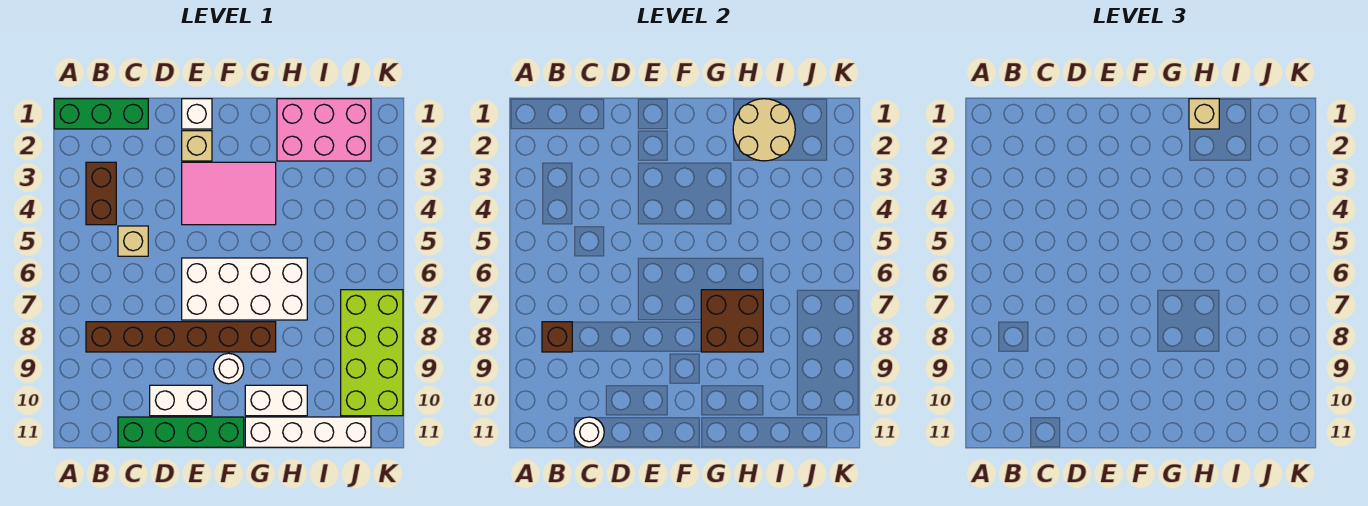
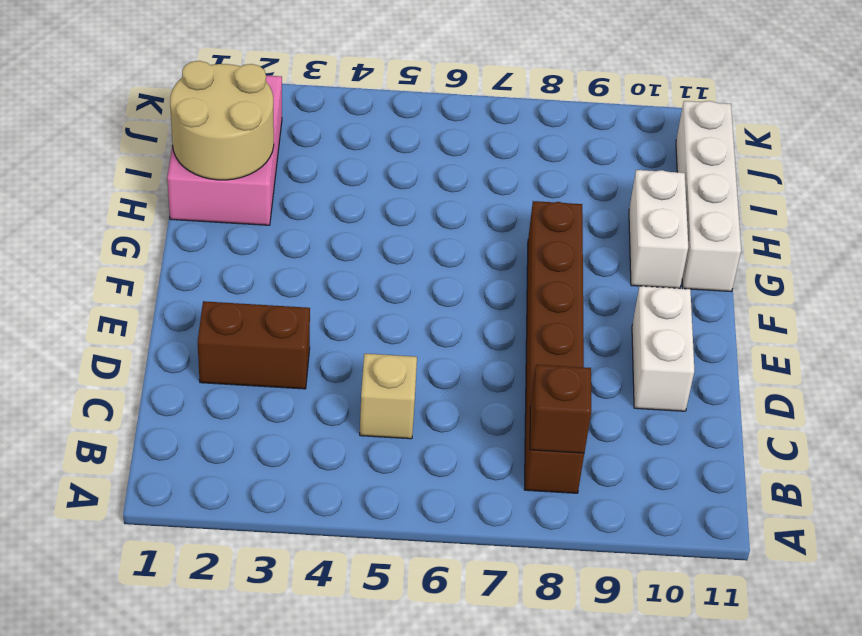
brown 1x2 brick [198,301,310,389] -> brown 1x2 brick moved to [86,162,116,225]
none -> green 1x3 brick [54,99,148,129]
none -> green 1x4 brick [118,417,244,447]
none -> white 1x1 brick [182,99,212,129]

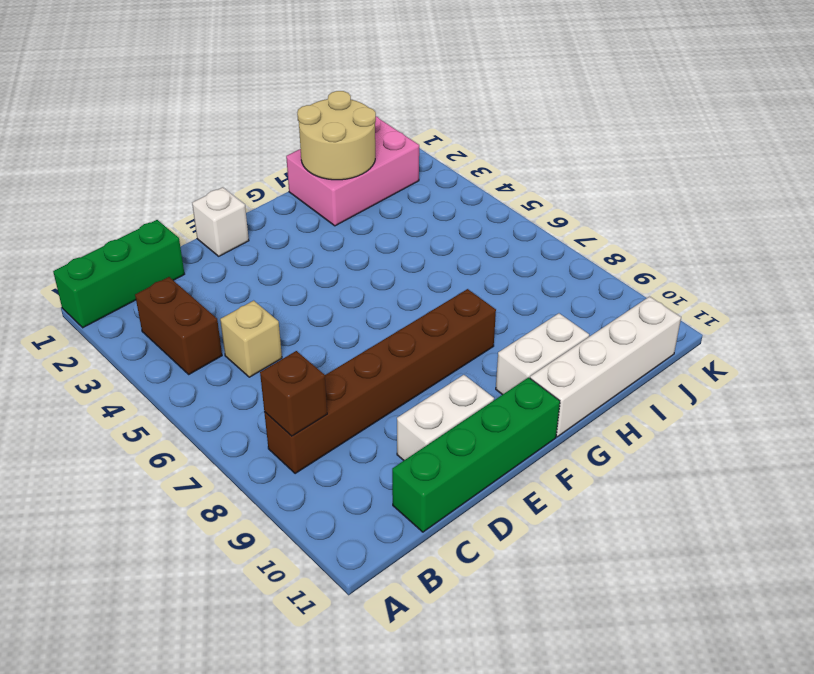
none -> tan 1x1 brick [182,131,212,161]
none -> pink 2x3 tile [182,162,276,225]
none -> white 2x4 brick [182,258,307,320]

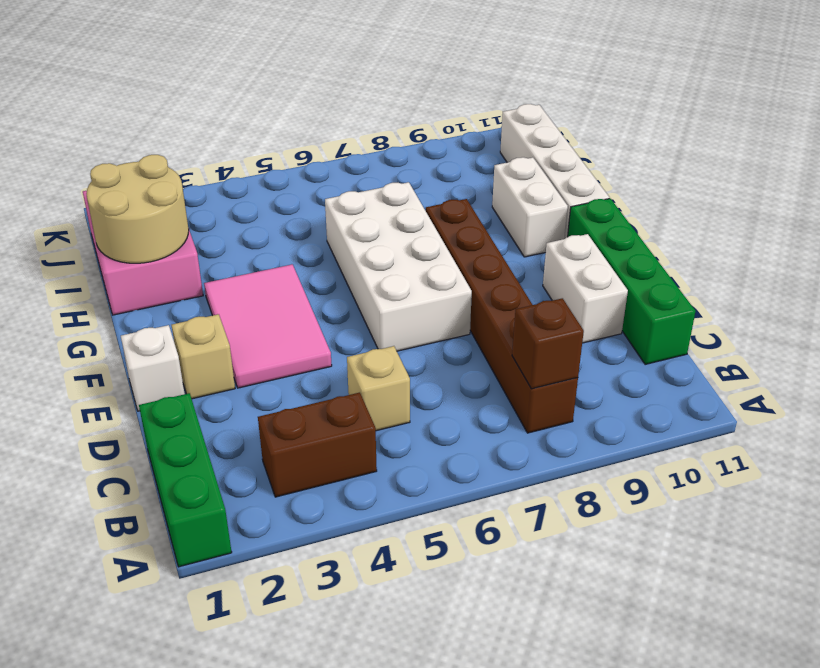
none -> white 1x1 round brick [214,353,244,384]
none -> lime 2x4 brick [341,290,403,416]
none -> white 1x1 round brick [574,417,604,447]

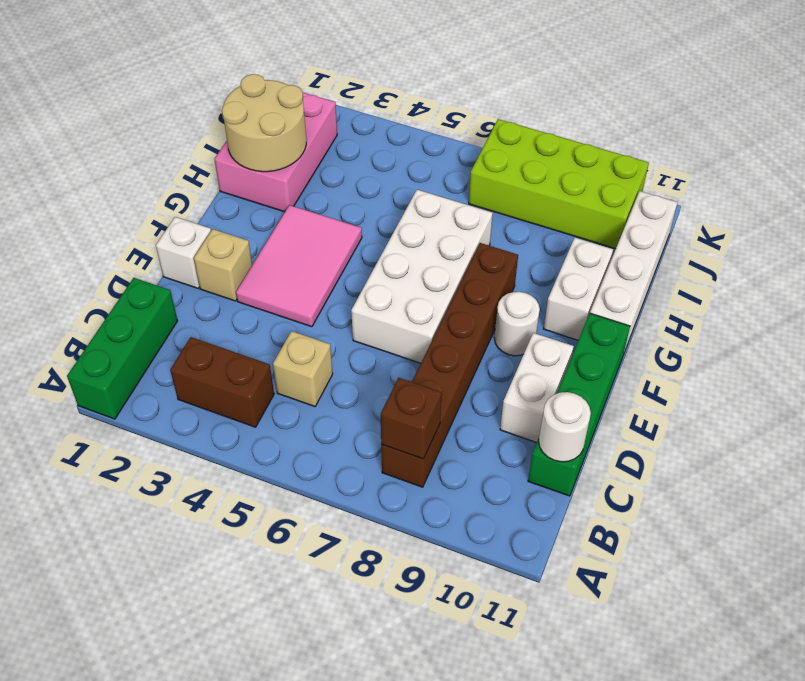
none -> brown 2x2 brick [701,290,763,352]
none -> tan 1x1 brick [1189,99,1219,129]

